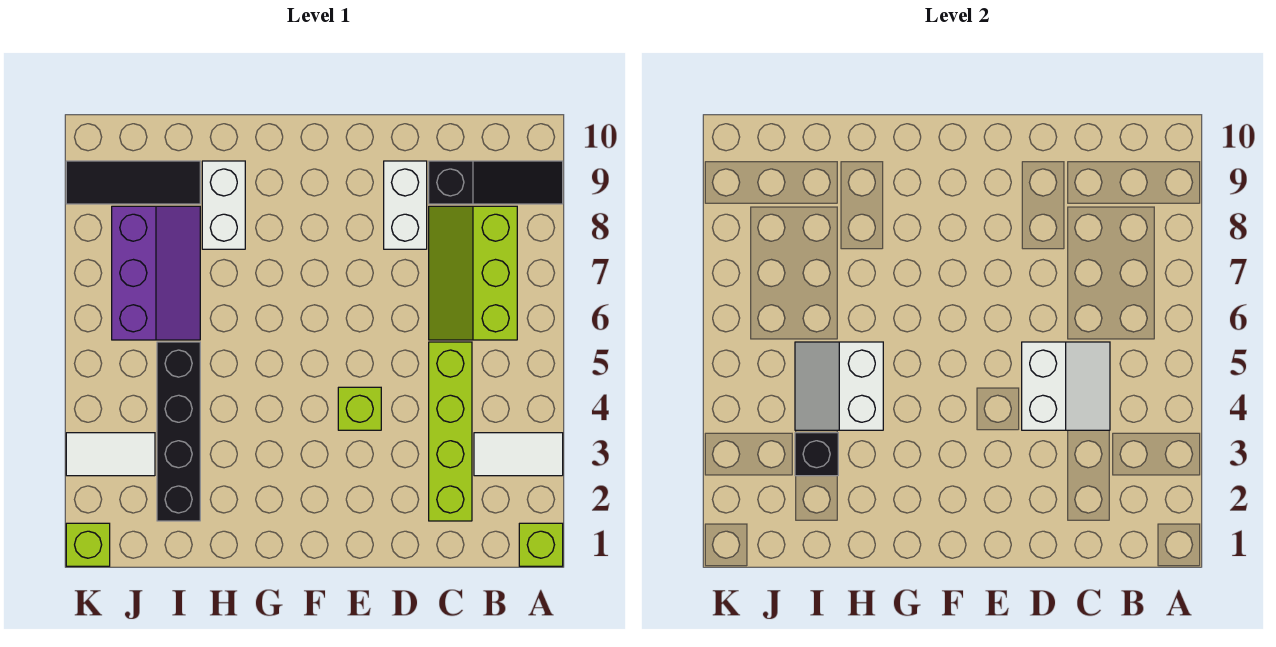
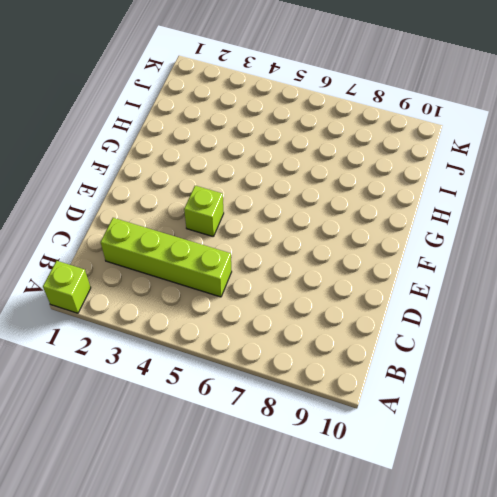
none -> white 1x2 tile [474,433,563,476]
none -> black 1x3 slope [429,161,563,204]
none -> lime 2x3 slope [429,206,517,340]

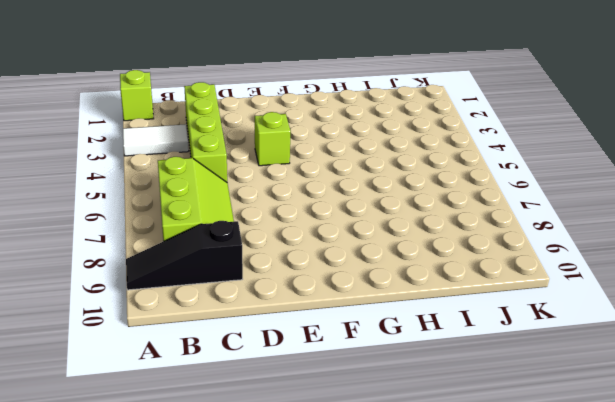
none -> white 1x2 brick [384,161,427,249]
none -> white 1x2 brick [202,161,245,249]
none -> black 1x4 brick [157,342,200,521]

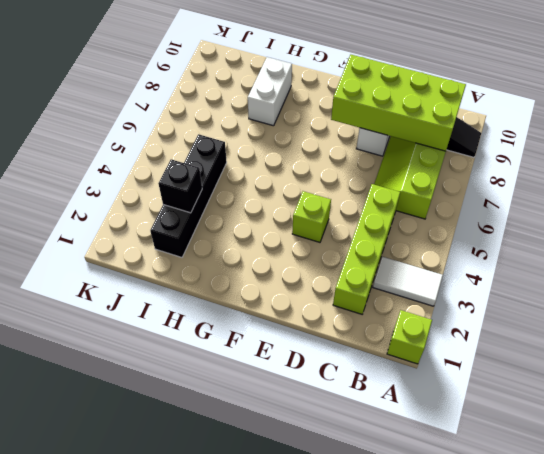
lime 2x4 brick [331,55,466,151] -> none
none -> purple 2x3 slope [112,206,200,340]
none -> black 1x3 tile [66,161,200,204]
none -> white 1x2 tile [66,433,155,476]

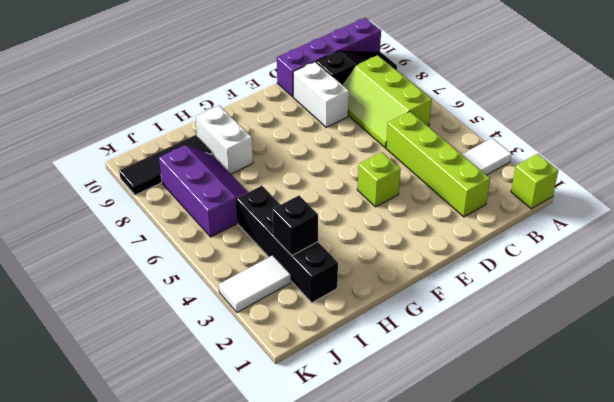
purple 1x4 brick [277,18,381,97] -> none
none -> lime 1x1 brick [66,523,110,566]
none -> white 2x2 slope [1022,342,1110,430]
none -> white 2x2 slope [795,342,883,430]

